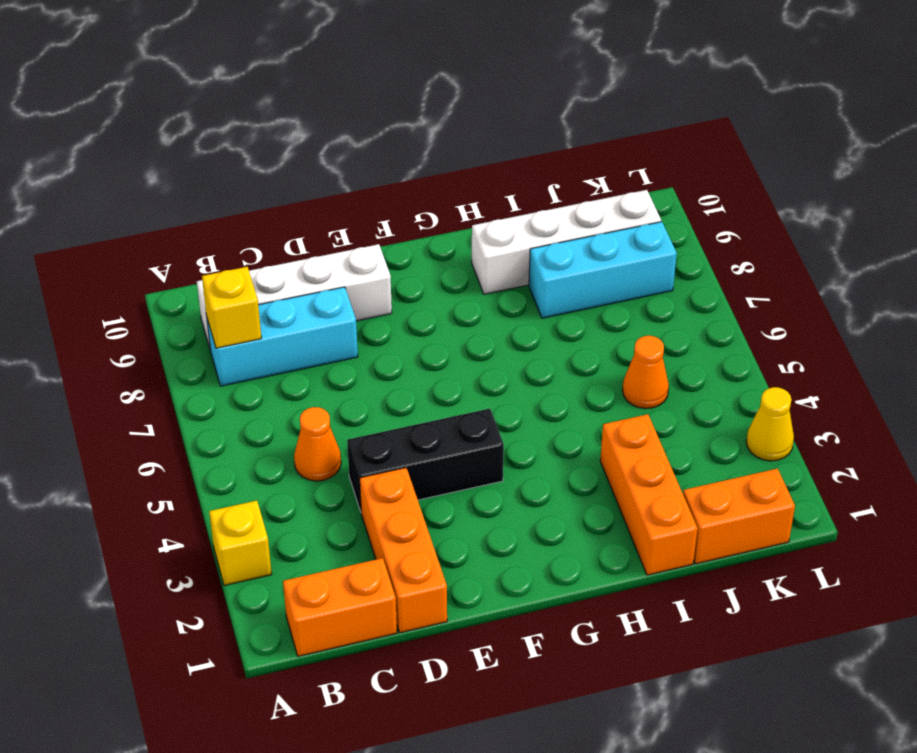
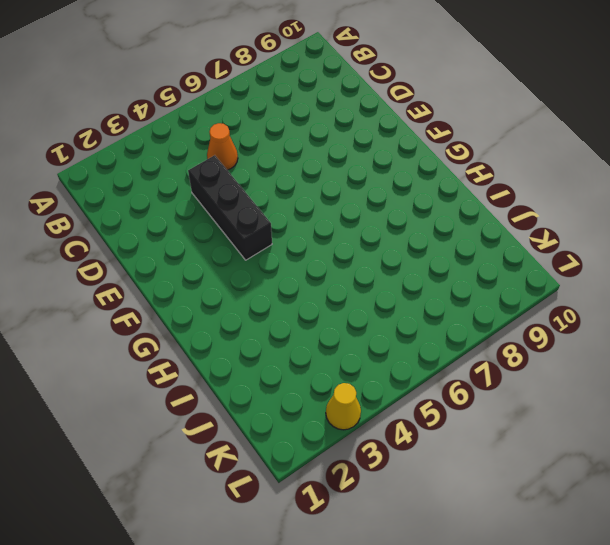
none -> yellow 1x1 brick [209,501,272,585]
none -> orange 1x2 brick [283,558,397,656]
none -> cyan 1x3 brick [207,287,358,386]

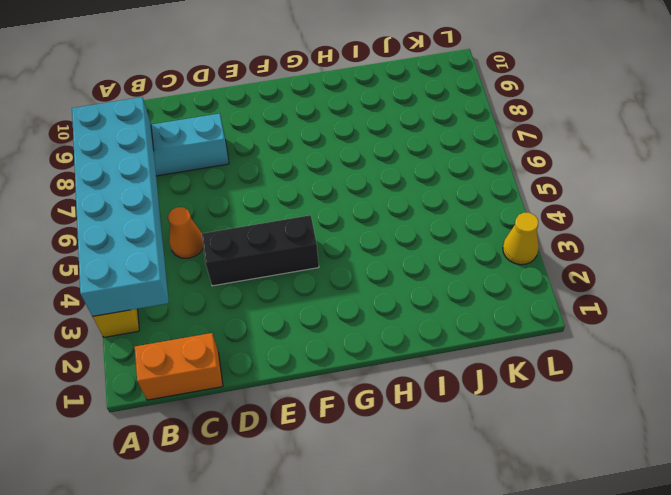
cyan 2x6 brick [72,97,169,316] -> yellow 1x1 brick [202,267,261,348]
none -> white 1x4 brick [197,244,392,351]
none -> orange 1x3 brick [360,468,447,633]
none -> white 1x4 brick [472,190,661,294]

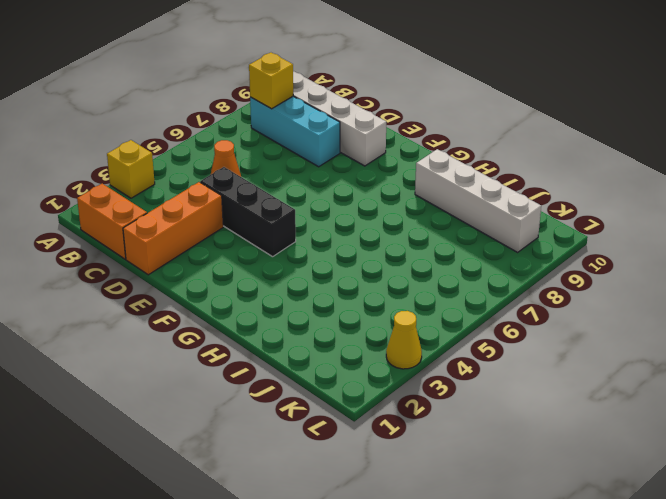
none -> orange 1x3 brick [600,414,698,575]
none -> cyan 1x3 brick [529,222,677,318]
none -> orange 1x2 brick [683,469,795,564]

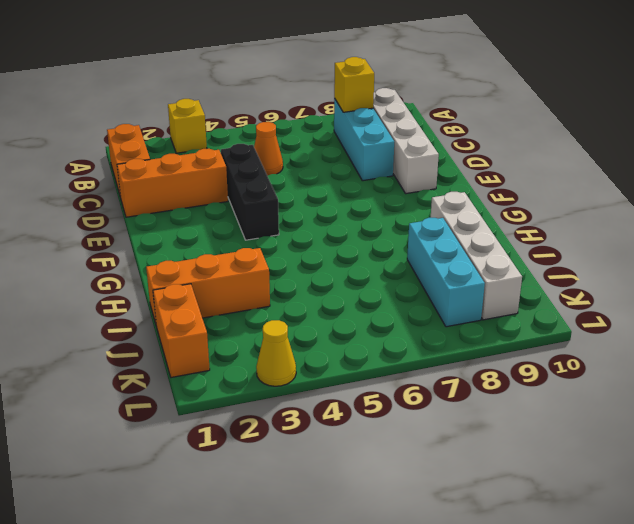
none -> orange 1x1 cone [622,336,669,409]

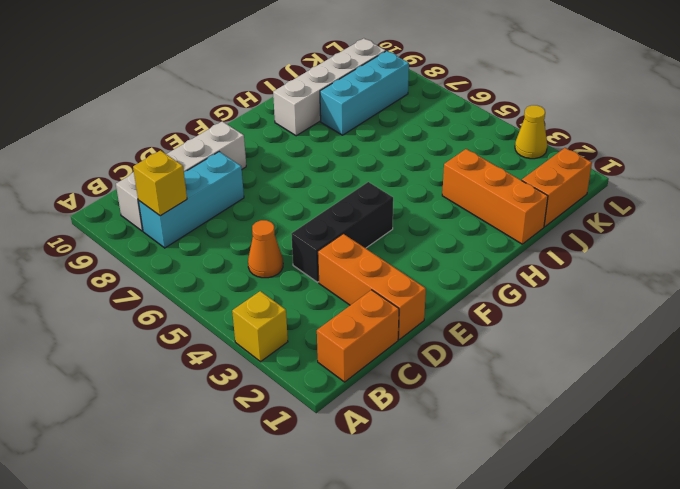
none -> orange 1x1 cone [622,336,669,409]

